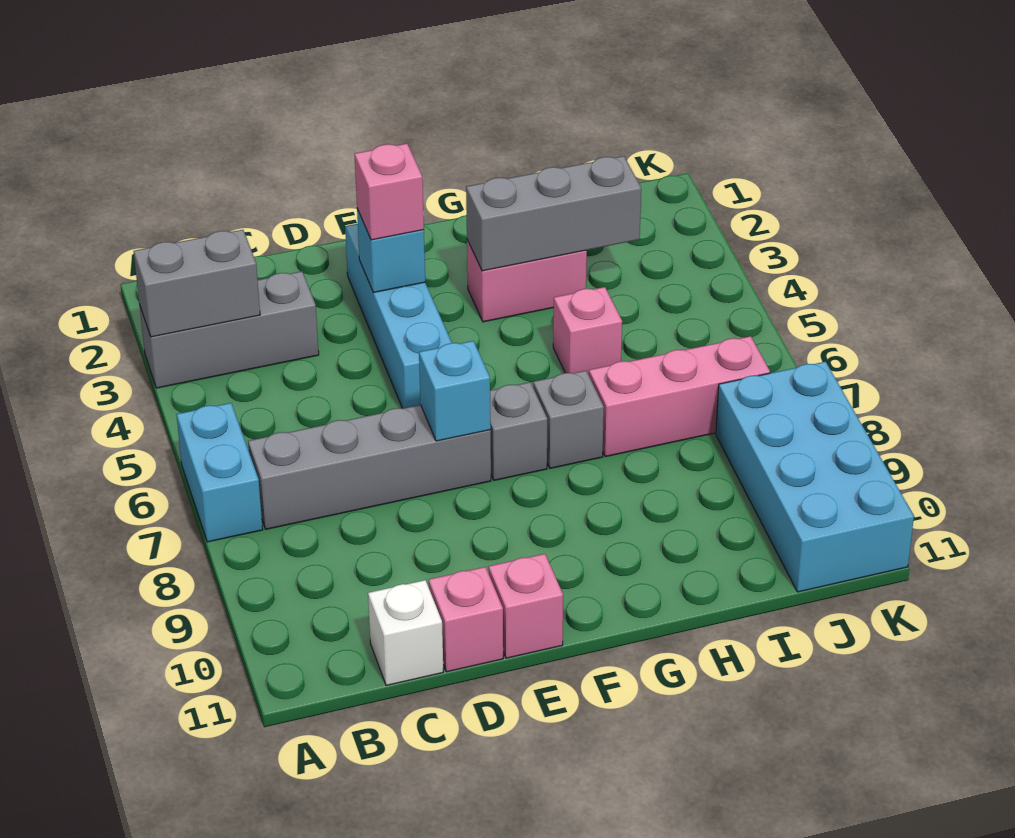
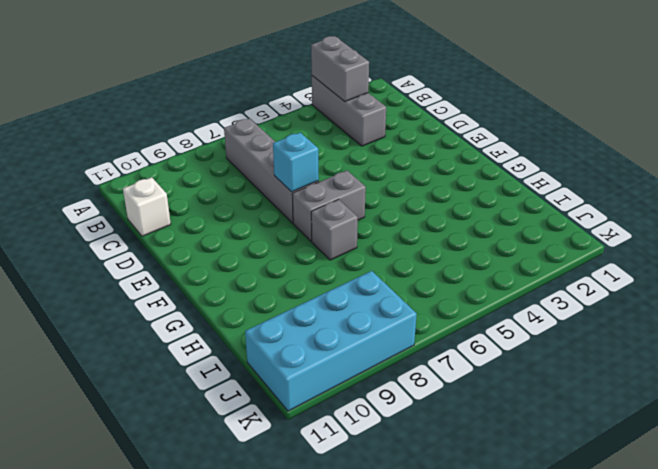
grey 1x2 brick [292,170,366,241] -> grey 1x1 brick [490,382,547,480]
none -> cyan 1x2 brick [176,403,263,542]
none -> pink 1x1 brick [429,567,503,672]
none -> cyan 1x4 brick [345,224,452,409]

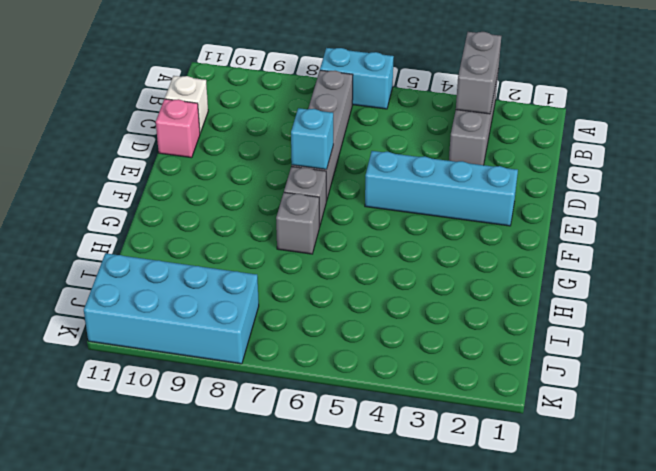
none -> pink 1x1 brick [488,554,563,658]
none -> pink 1x2 brick [467,240,587,322]
none -> pink 1x1 brick [553,287,622,375]

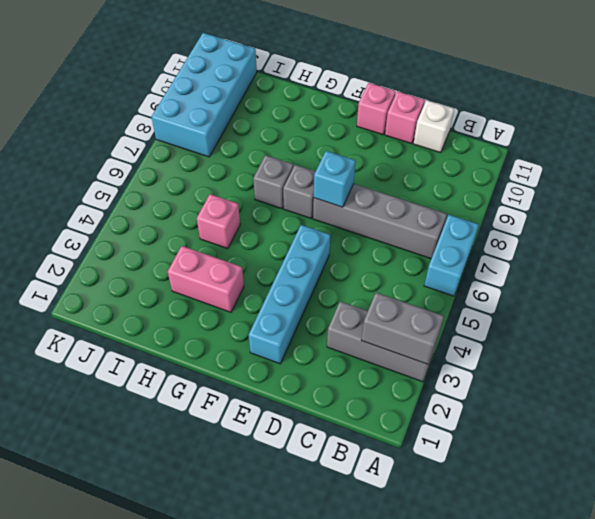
none -> pink 1x3 brick [589,336,770,457]
none -> cyan 1x1 brick [357,209,425,293]
none -> grey 1x3 brick [466,156,641,271]

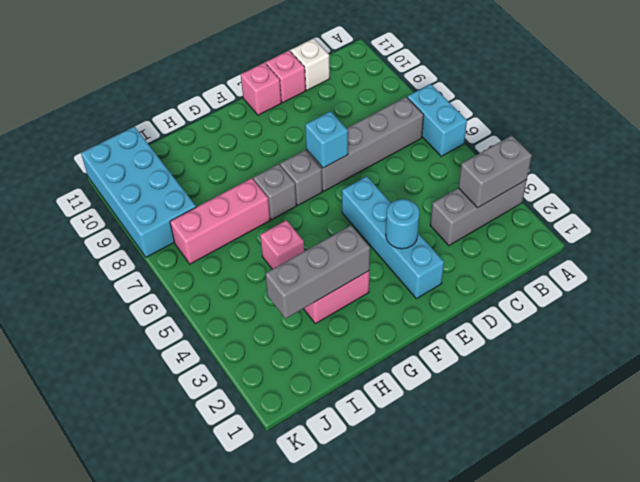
cyan 1x1 round brick [386,199,419,249] -> cyan 1x1 brick [357,209,425,293]
none -> pink 1x1 brick [354,144,424,240]

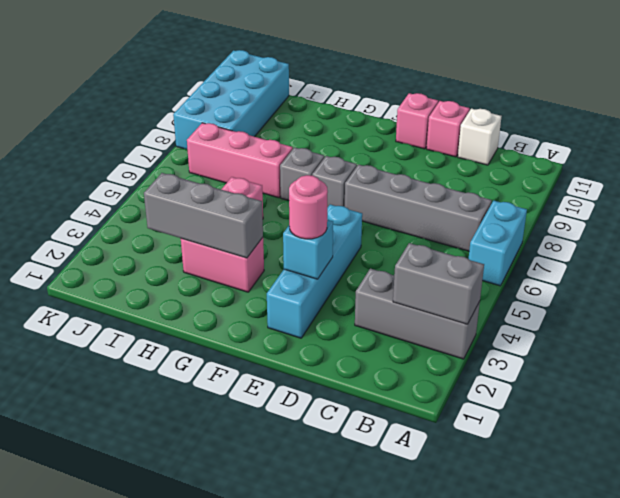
pink 1x1 round brick [289,175,328,239] -> pink 1x1 brick [354,144,424,240]
none -> cyan 1x1 brick [419,341,491,441]

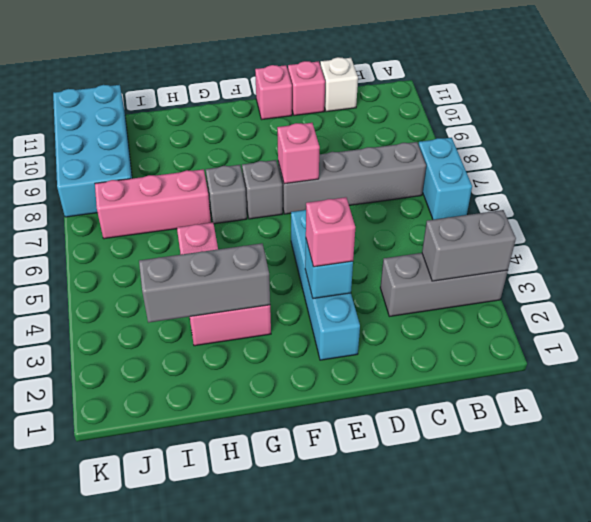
pink 1x1 brick [277,123,320,184] -> cyan 1x1 brick [419,341,491,441]

